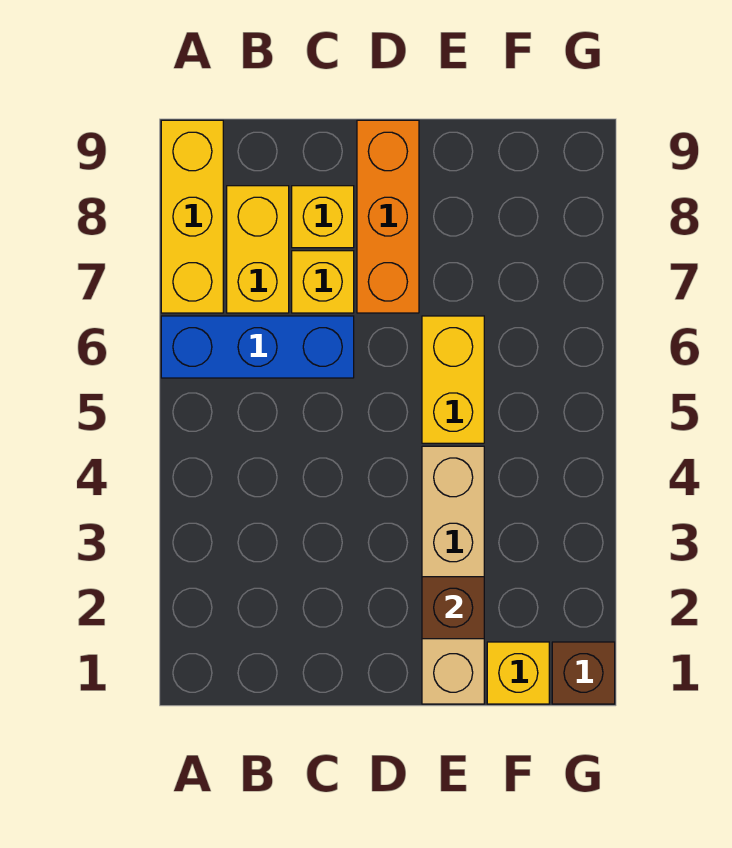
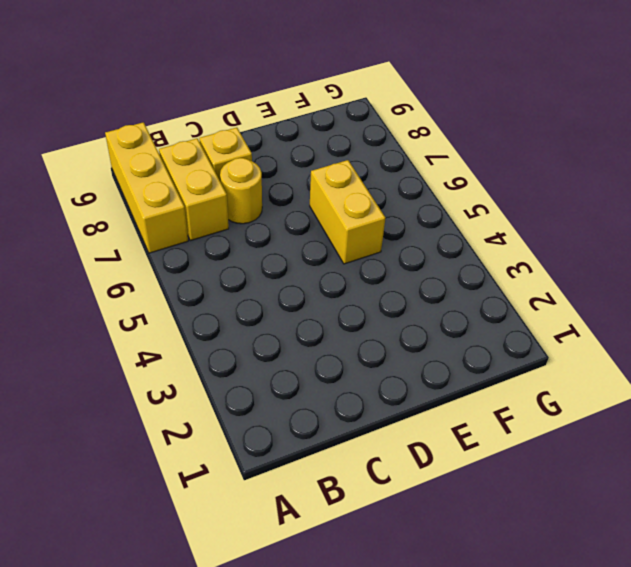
yellow 1x1 round brick [220,158,262,224] -> yellow 1x1 brick [292,251,354,313]
none -> blue 1x3 brick [161,316,354,378]
none -> orange 1x3 brick [357,120,419,313]

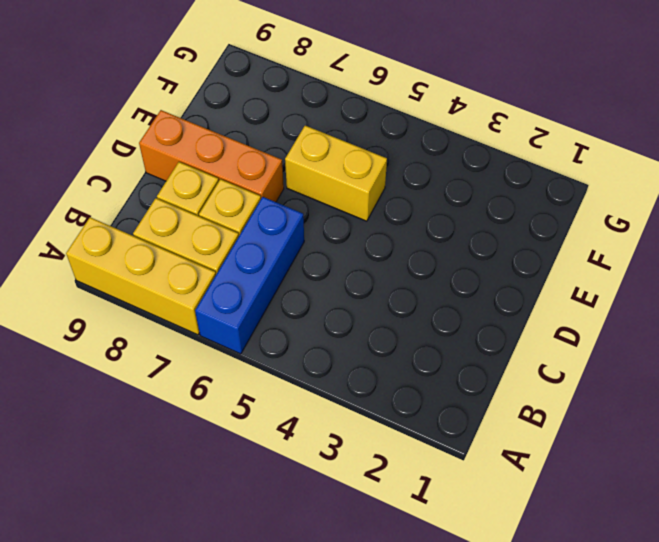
none -> tan 1x4 brick [422,446,484,704]
none -> yellow 1x1 brick [487,642,549,704]

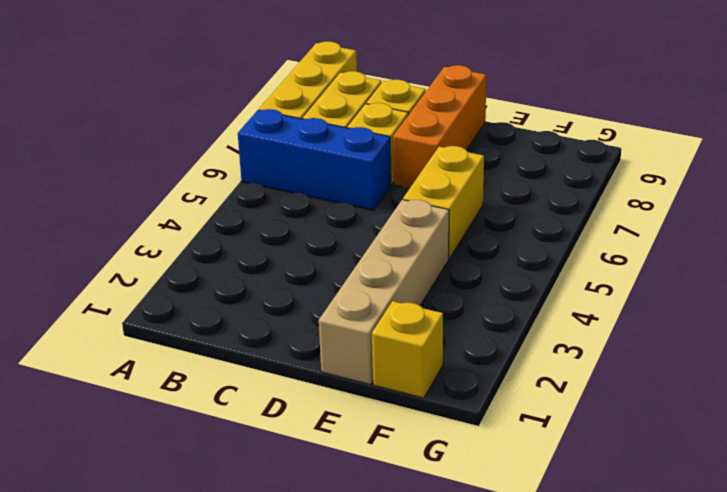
none -> brown 1x1 brick [552,642,615,704]
none -> brown 1x1 brick [422,577,484,639]

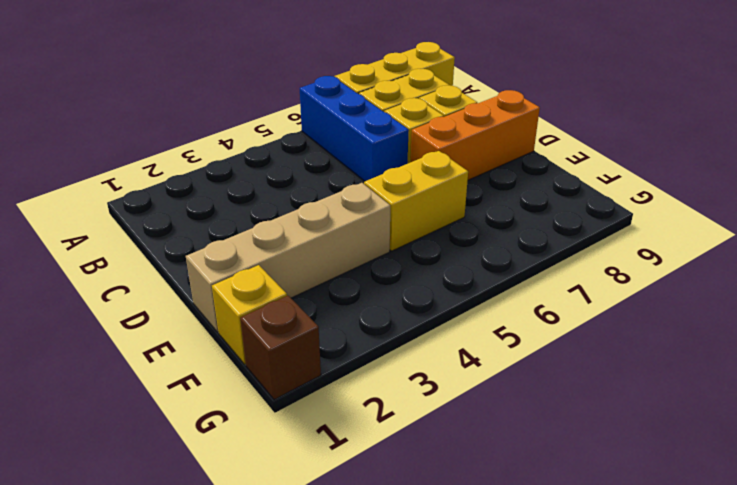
none -> brown 1x1 brick [422,577,484,639]

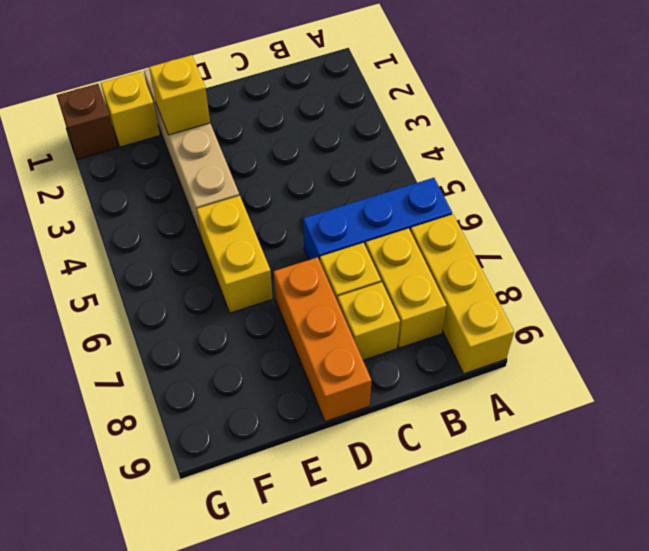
yellow 1x1 brick [149,55,210,135] -> brown 1x1 brick [422,577,484,639]

